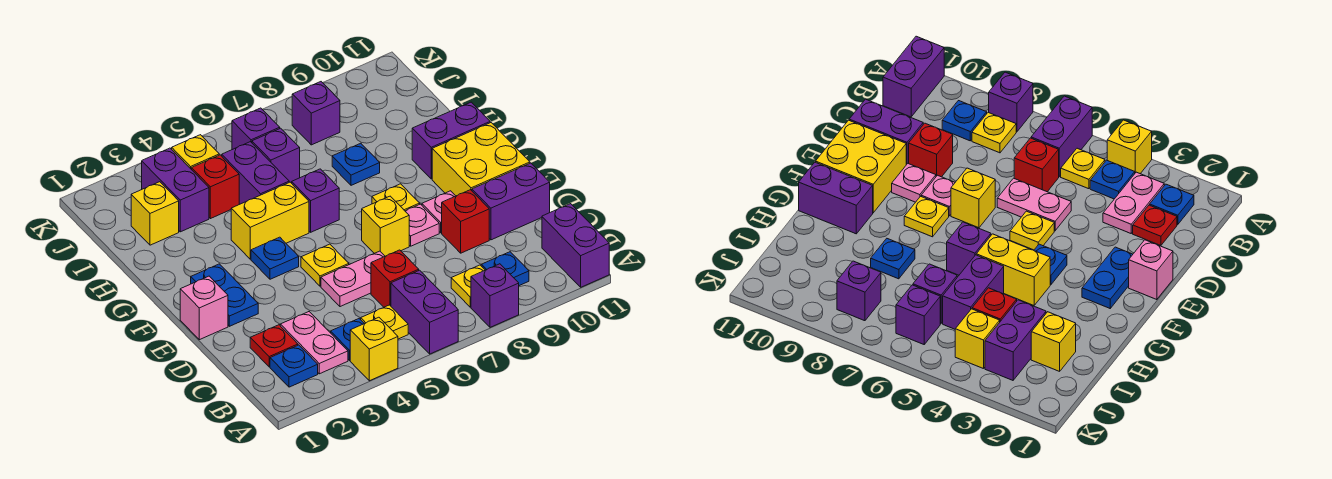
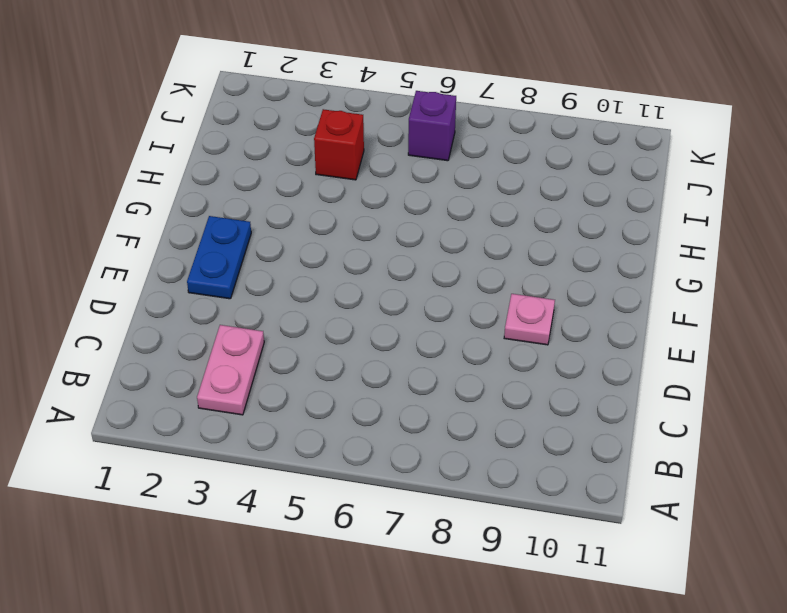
none -> yellow 1x1 brick [350,317,398,381]
none -> purple 1x2 brick [391,270,458,354]
none -> purple 1x1 brick [471,264,519,327]
none -> purple 1x2 brick [542,204,609,287]

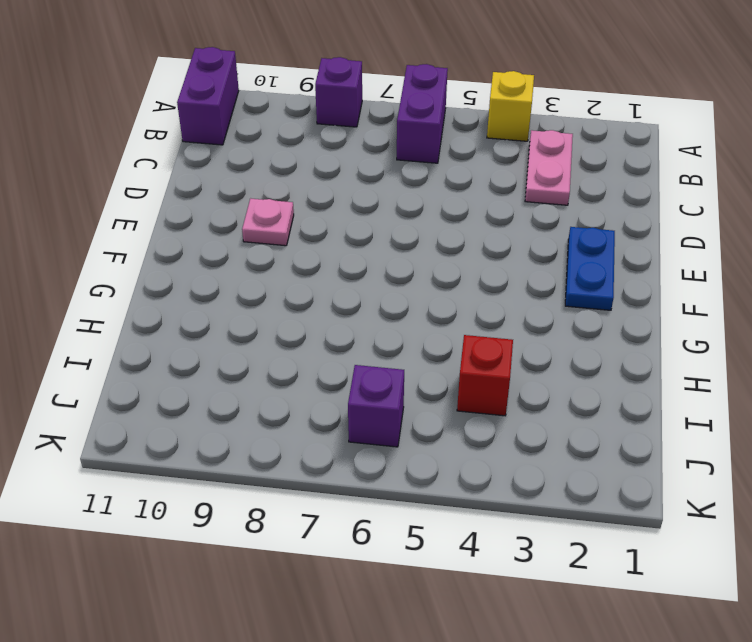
none -> blue 1x1 plate [270,345,318,387]
none -> blue 1x1 plate [331,319,364,361]
none -> yellow 1x1 plate [361,305,408,339]
none -> yellow 1x1 plate [451,265,485,307]

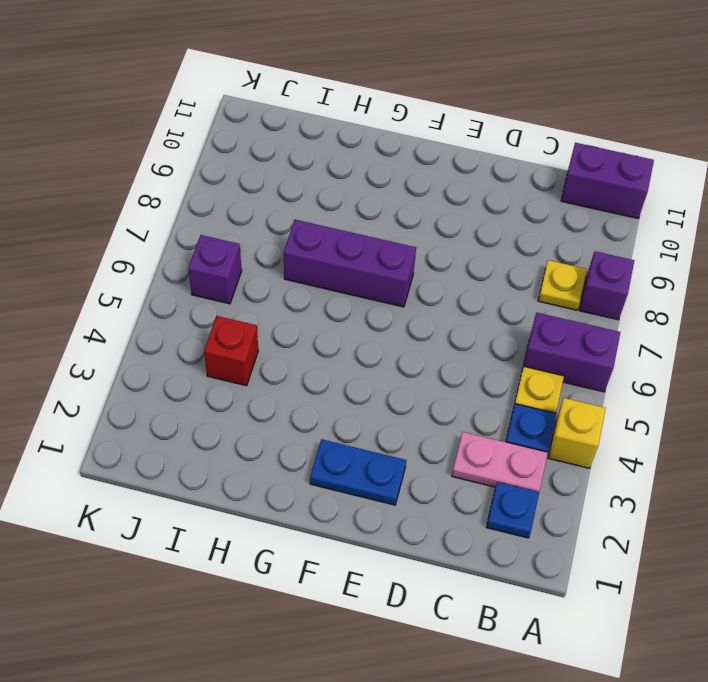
purple 1x3 brick [284,220,416,307] -> none
none -> blue 1x1 plate [481,252,529,286]
none -> red 1x1 plate [250,325,298,367]
none -> red 1x1 brick [371,250,419,307]
none -> pink 1x2 plate [321,251,385,307]

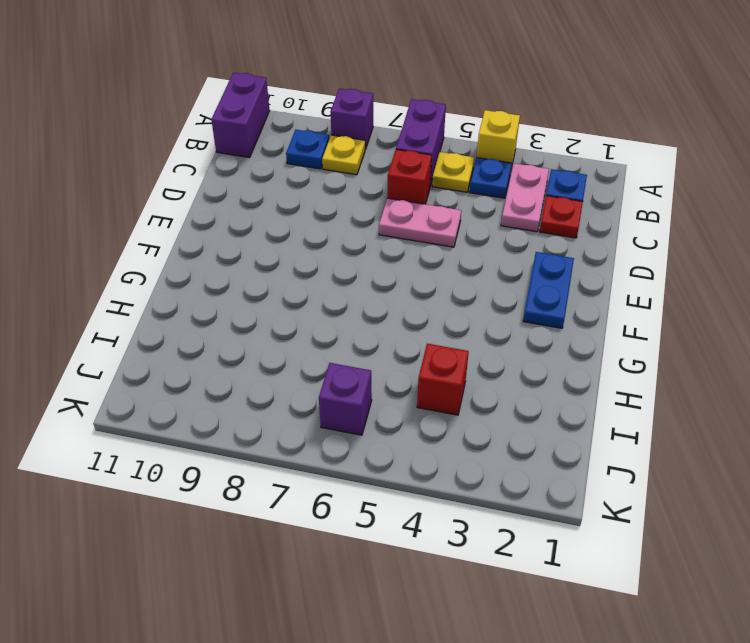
none -> red 1x1 brick [442,190,489,253]
none -> purple 1x2 brick [472,163,550,240]
none -> pink 1x1 brick [180,276,228,340]
none -> yellow 1x1 plate [301,244,349,286]

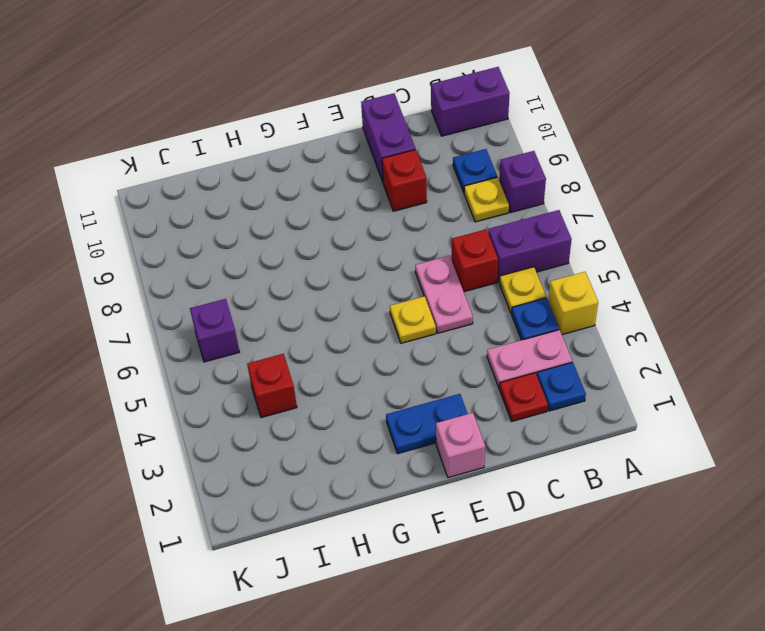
none -> yellow 1x1 brick [362,196,409,256]
none -> pink 1x1 plate [405,204,439,246]
none -> pink 1x1 plate [422,191,455,233]
none -> yellow 2x2 brick [432,123,530,196]

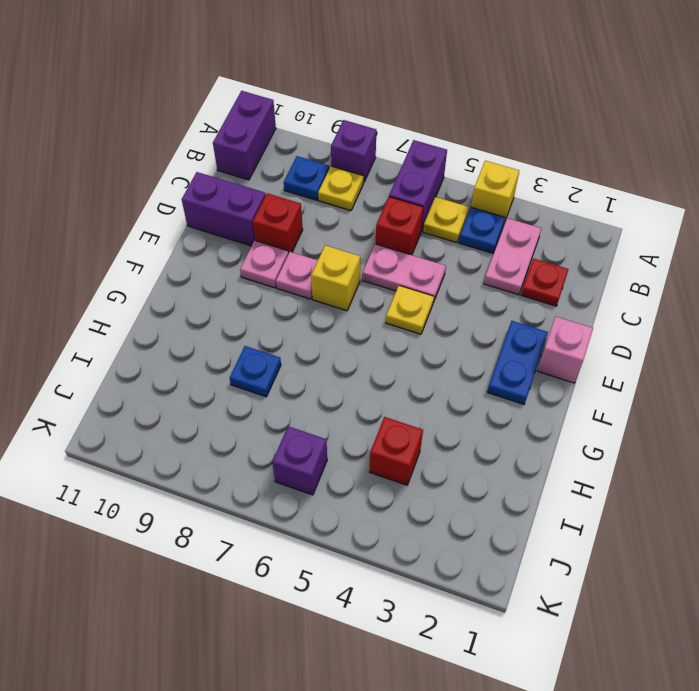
none -> blue 1x1 plate [270,345,318,387]
none -> yellow 2x2 brick [432,123,530,196]
none -> blue 1x1 plate [251,237,299,279]
none -> yellow 1x1 plate [372,184,420,211]

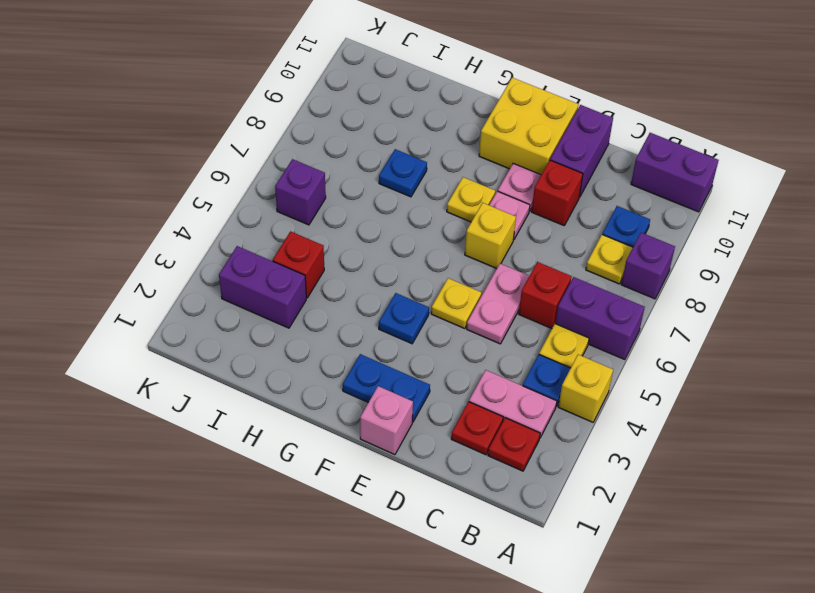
red 1x1 plate [488,418,540,471] -> blue 1x1 plate [270,345,318,387]
none -> yellow 1x2 brick [231,182,309,259]
none -> purple 1x1 brick [292,169,339,232]
none -> purple 1x2 brick [412,102,490,179]
none -> purple 1x2 brick [222,142,289,204]

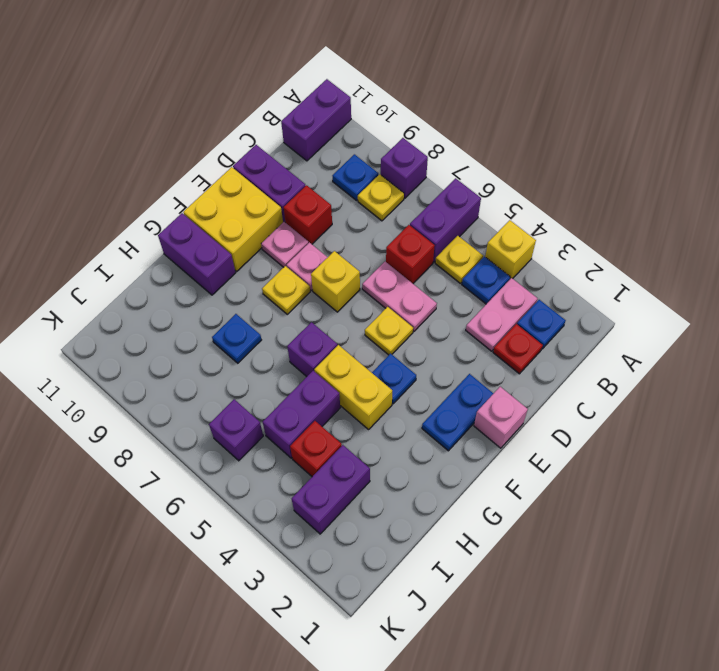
none -> yellow 1x1 brick [131,182,179,245]
none -> purple 1x1 brick [252,128,300,183]
none -> yellow 1x1 brick [172,135,219,170]
none -> purple 1x1 brick [292,82,340,145]

